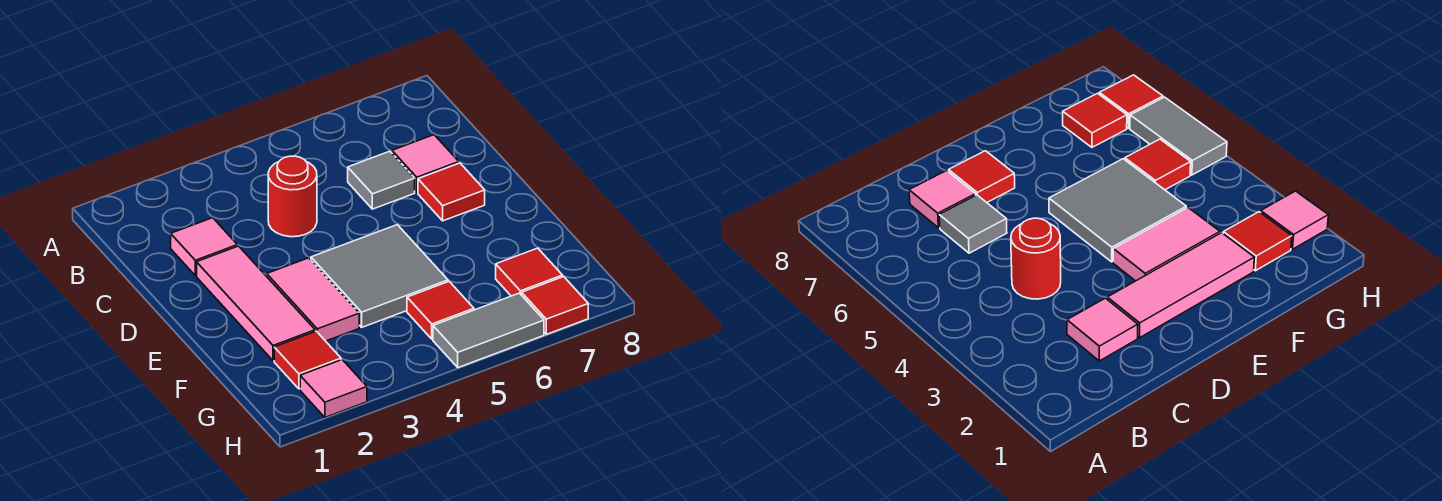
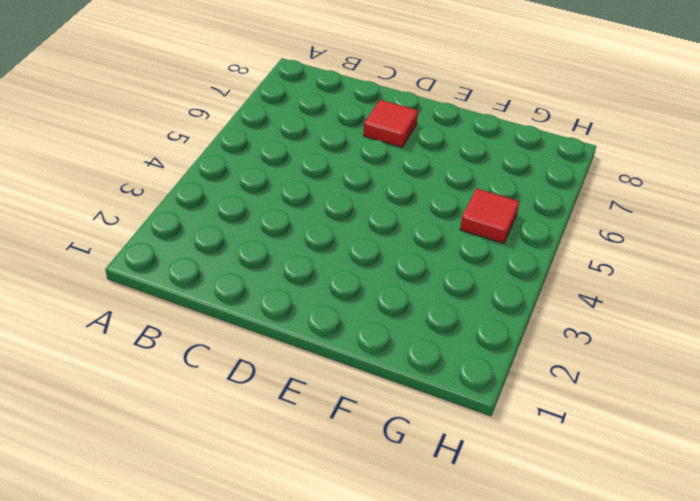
none -> pink 1x1 tile [171,218,237,276]
none -> red 1x1 round brick [268,156,317,237]
none -> grey 1x1 tile [348,151,415,209]

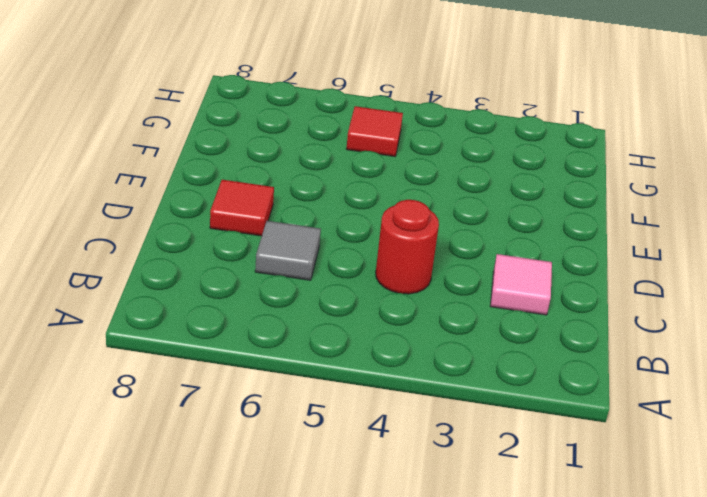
none -> pink 1x1 tile [392,135,459,192]
none -> pink 1x3 tile [197,246,315,361]
none -> pink 1x2 tile [267,258,359,341]

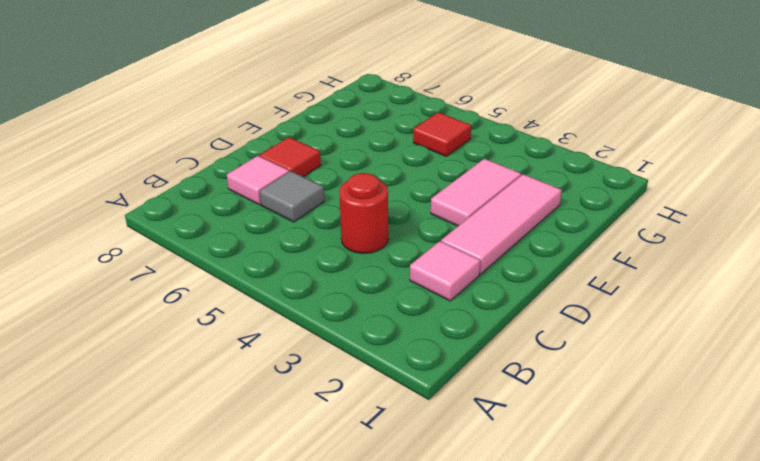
none -> grey 2x2 tile [311,225,448,327]
none -> red 1x1 tile [274,331,341,389]
none -> red 1x1 tile [496,248,563,296]

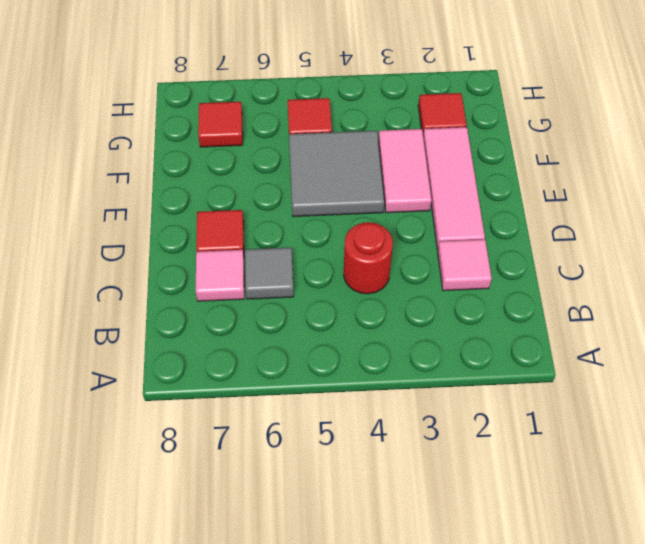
none -> pink 1x1 tile [300,360,367,417]
none -> grey 1x2 tile [433,293,544,368]
none -> red 1x1 tile [522,277,588,334]

